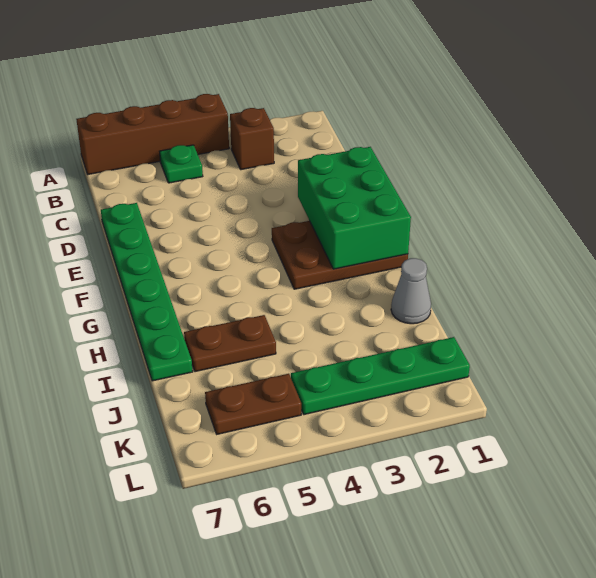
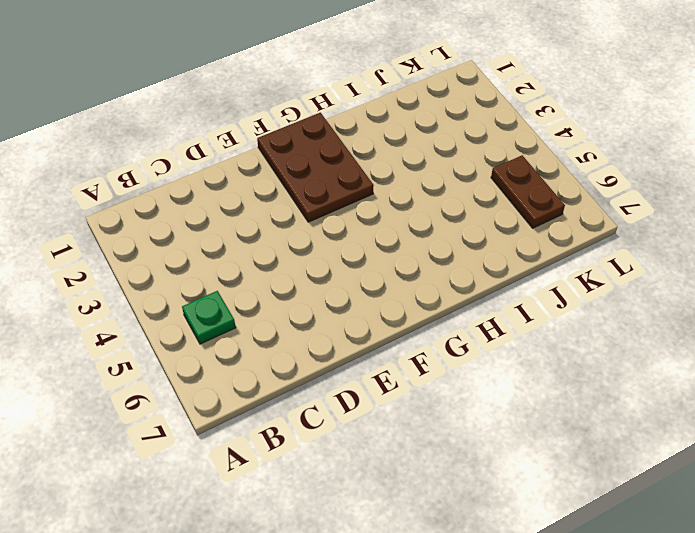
none -> brown 1x4 brick [76,94,229,174]
none -> brown 1x1 brick [230,108,274,170]

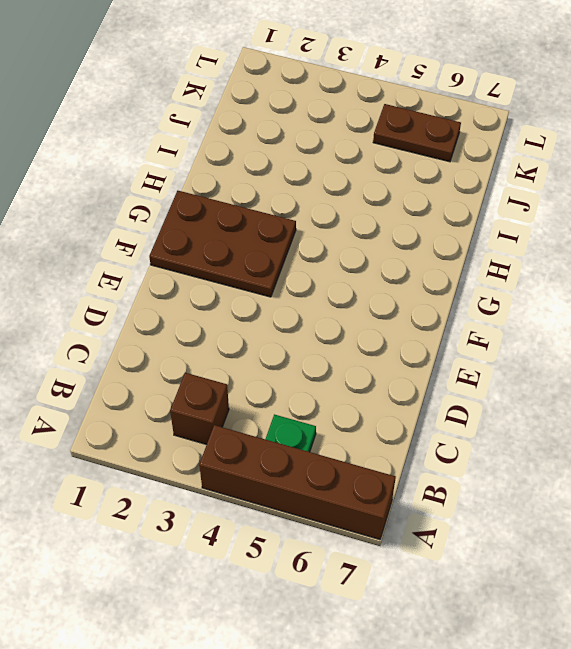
none -> green 1x6 plate [101,203,193,381]
none -> grey 1x1 cone [391,258,431,324]

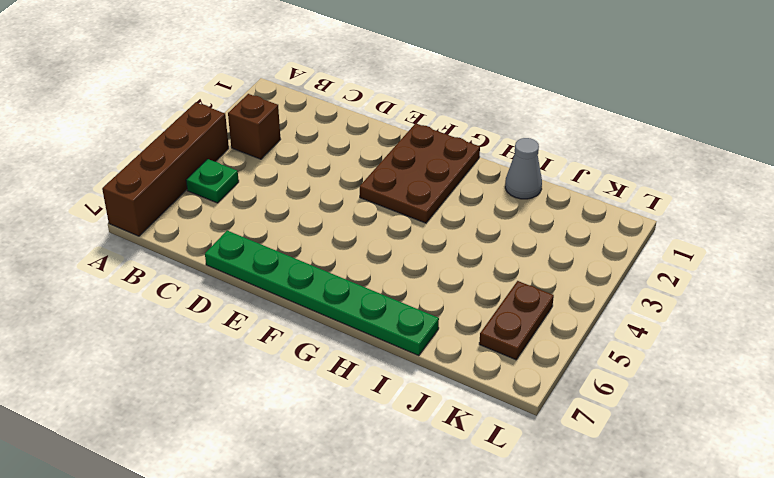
none -> brown 1x2 plate [184,315,276,372]
none -> green 1x4 plate [291,337,470,415]

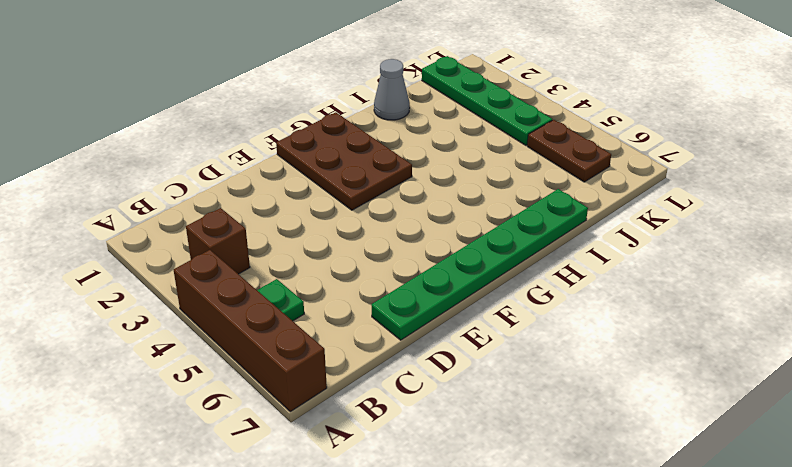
none -> brown 1x2 plate [184,315,276,372]
none -> green 2x3 brick [298,147,411,269]

